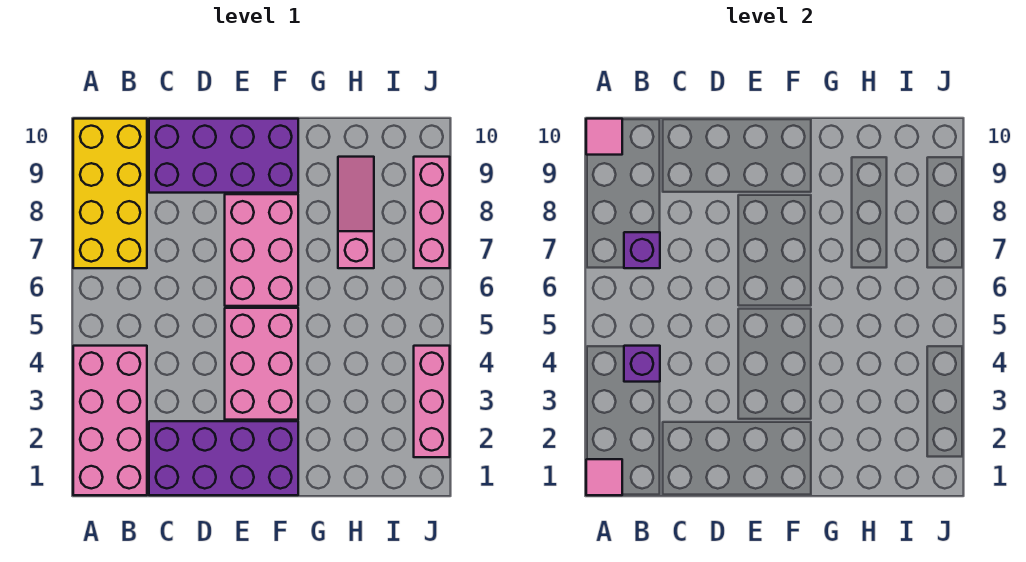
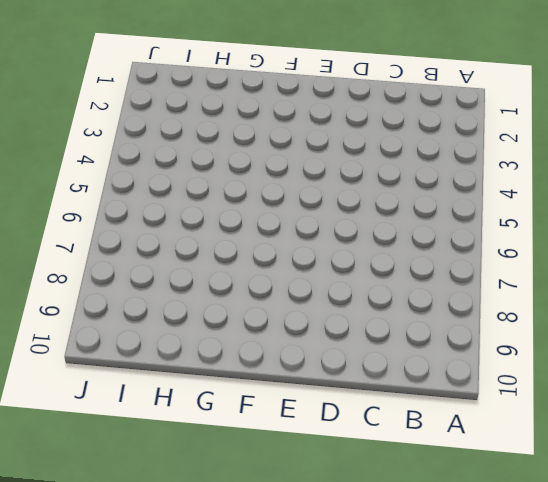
none -> pink 2x4 brick [73,346,147,495]
none -> yellow 2x4 brick [73,119,147,268]
none -> purple 2x4 brick [149,421,298,495]

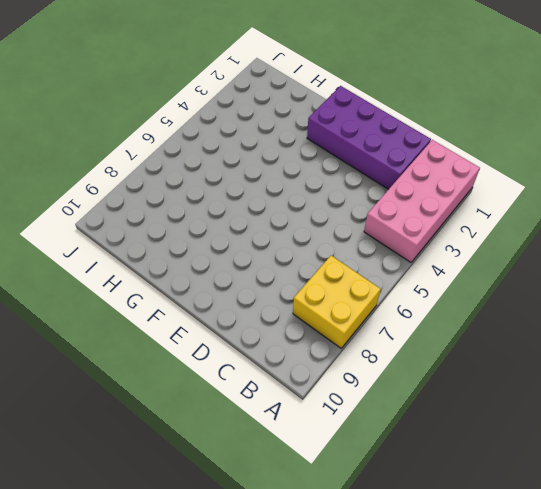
yellow 2x2 brick [293,256,381,348] -> yellow 2x4 brick [73,119,147,268]
none -> purple 2x4 brick [149,119,298,193]
none -> pink 2x3 brick [225,308,298,420]
none -> pink 2x3 brick [225,194,298,306]

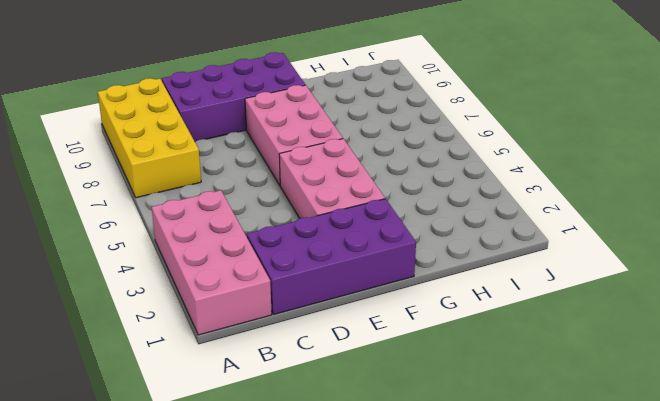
none -> pink 1x3 slope [338,157,374,268]
none -> pink 1x3 brick [414,346,450,457]
none -> pink 1x3 brick [414,157,450,268]

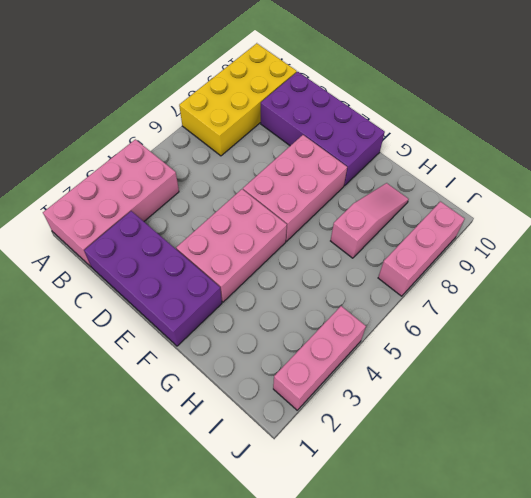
none -> pink 1x1 tile [586,459,622,495]
none -> pink 1x1 tile [586,119,622,155]
none -> purple 1x1 brick [624,346,660,382]

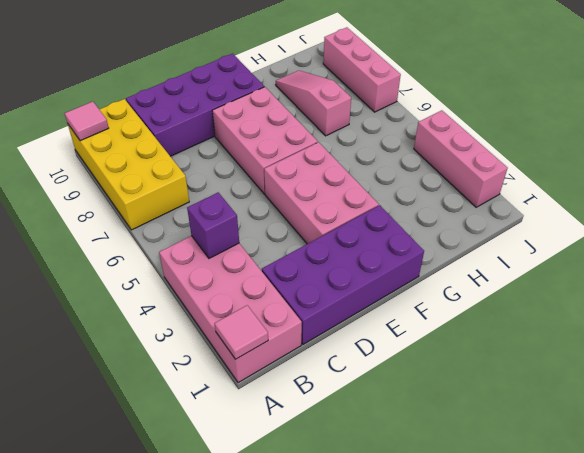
none -> purple 1x1 brick [624,232,660,268]

